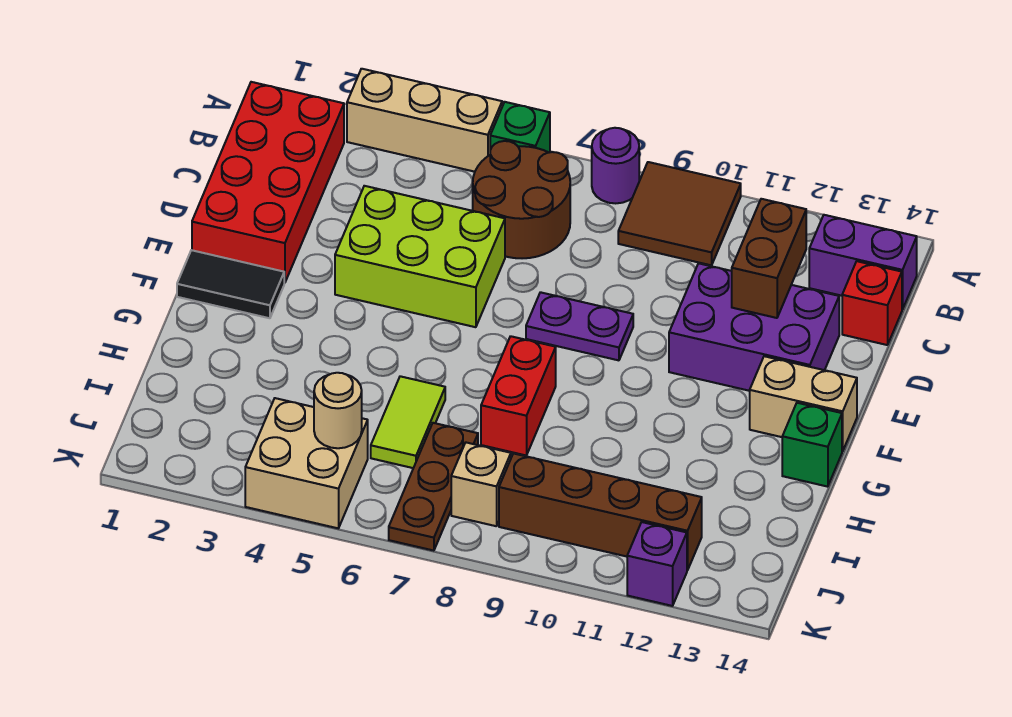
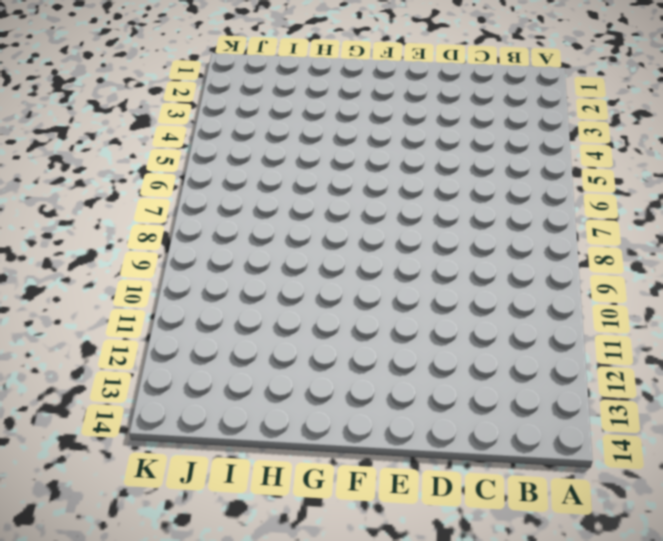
none -> tan 1x3 brick [347,69,502,172]
none -> green 1x1 brick [490,102,550,153]
none -> purple 1x1 round brick [592,128,639,203]

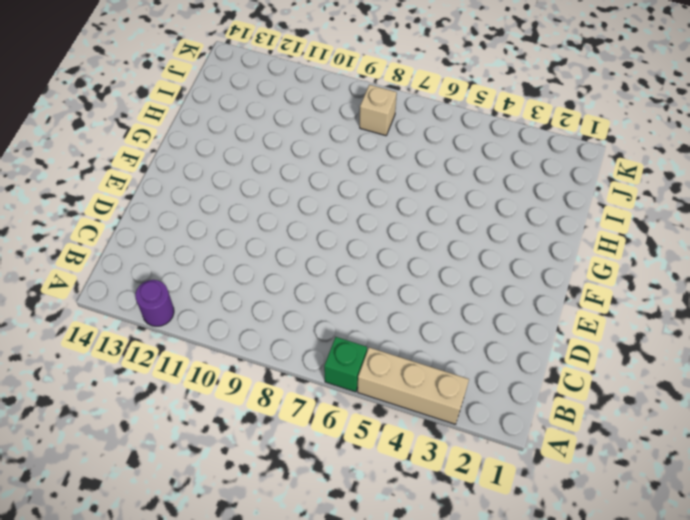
purple 1x1 round brick [135,280,174,326] -> purple 1x1 round brick moved to [592,128,639,203]
none -> brown 2x2 tile [618,162,741,265]
none -> red 2x4 brick [192,82,344,283]
none -> brown 2x2 round brick [473,141,570,258]

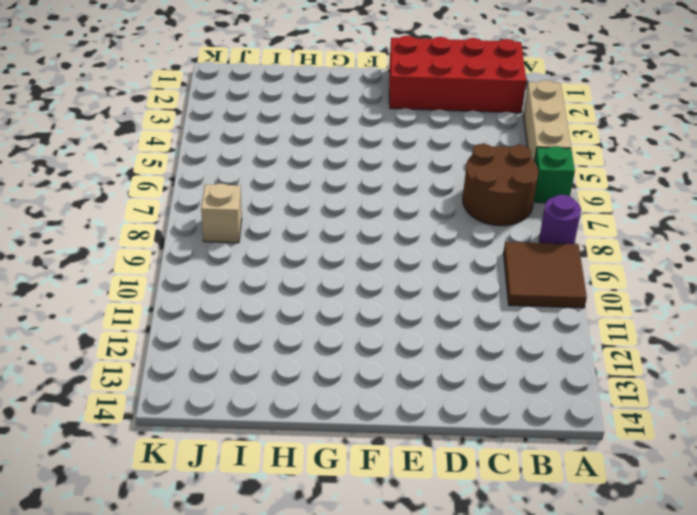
none -> purple 1x2 brick [809,215,917,310]
none -> red 1x1 brick [842,261,902,345]
none -> lime 2x3 brick [335,186,505,327]

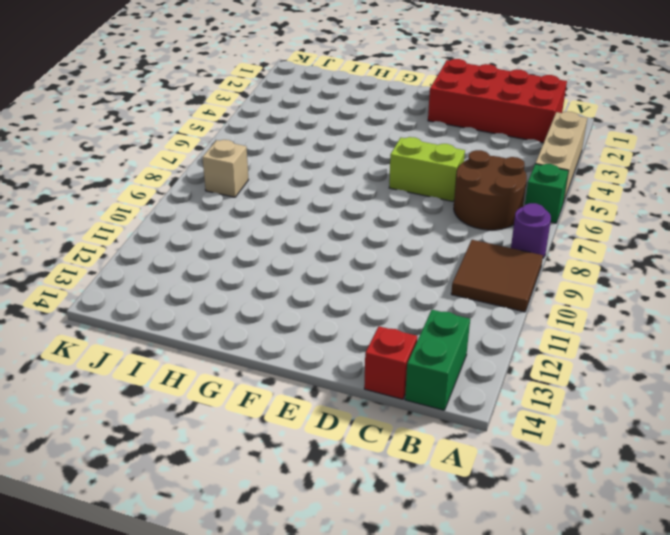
green 1x2 brick [405,310,470,410] -> purple 1x2 brick [809,215,917,310]
lime 1x2 brick [389,137,465,202] -> lime 2x3 brick [335,186,505,327]
none -> purple 2x3 brick [669,263,839,391]
none -> purple 1x2 plate [526,292,633,360]
none -> black 1x2 tile [177,250,284,318]

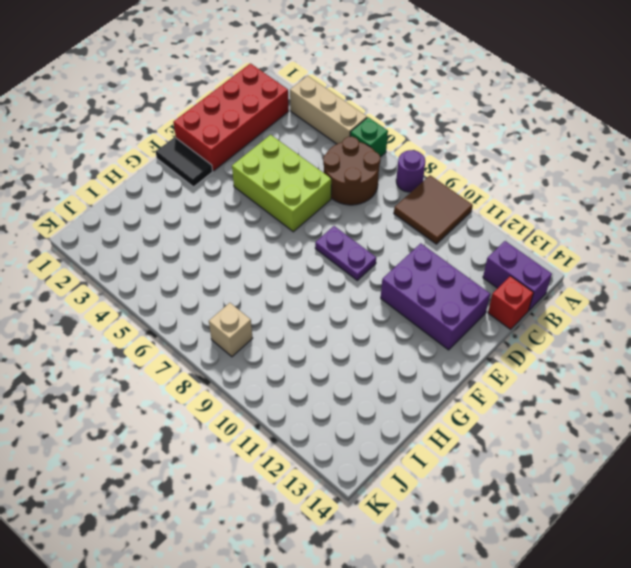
none -> tan 1x2 brick [750,356,857,451]
none -> red 1x2 brick [481,336,556,455]
none -> green 1x1 brick [782,403,842,487]

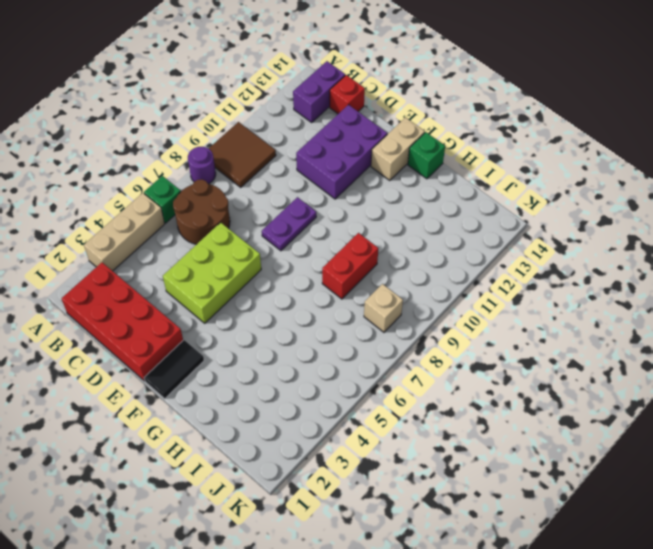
red 1x2 brick [322,233,378,299] -> red 1x2 brick turned to [481,336,556,455]
none -> lime 1x2 tile [371,376,445,468]
none -> brown 1x3 plate [389,423,478,551]
none -> tan 2x2 brick [245,398,368,528]

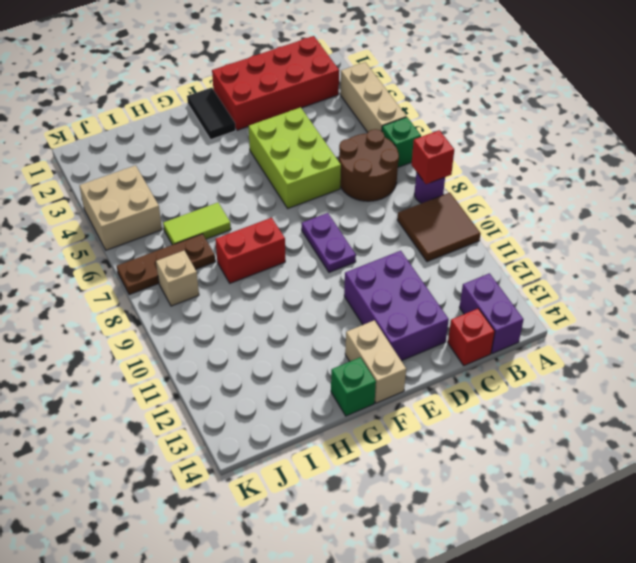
red 1x1 brick [411,130,454,184] -> none
none -> brown 1x4 brick [499,453,702,570]
none -> purple 1x1 brick [627,522,687,606]
none -> brown 1x2 brick [732,199,806,318]

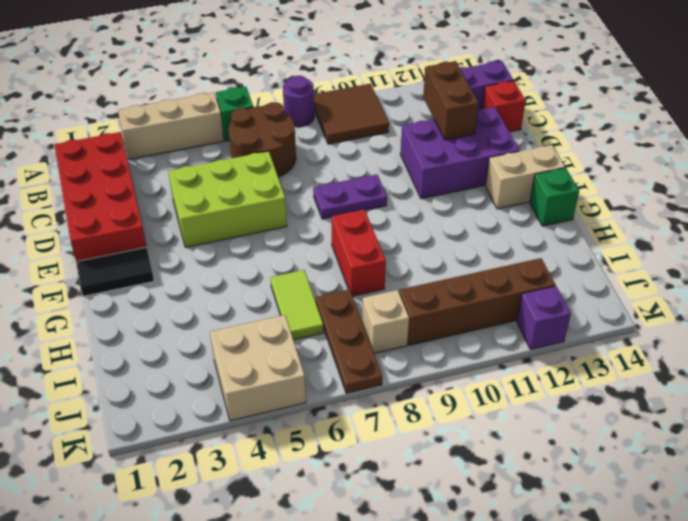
none -> tan 1x1 round brick [314,373,362,448]

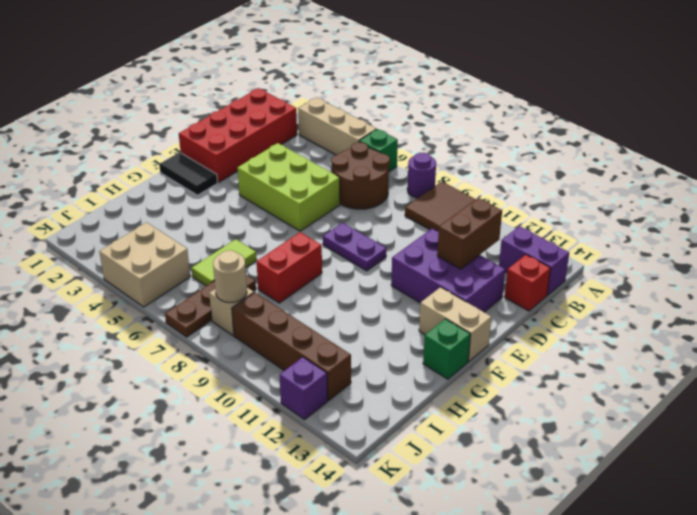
tan 1x1 round brick [213,250,247,302] -> tan 1x1 round brick moved to [314,373,362,448]

